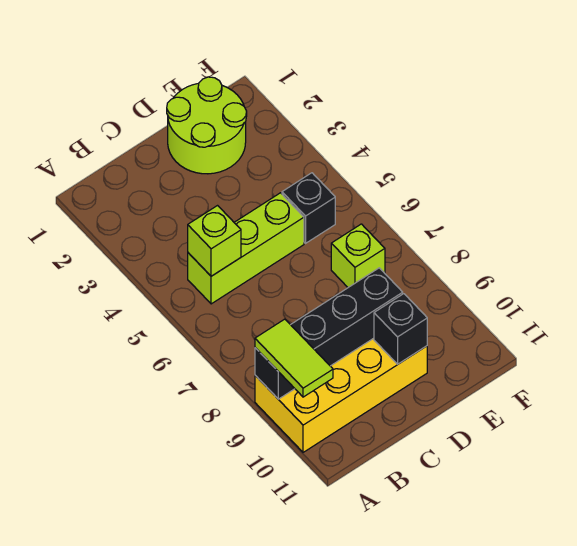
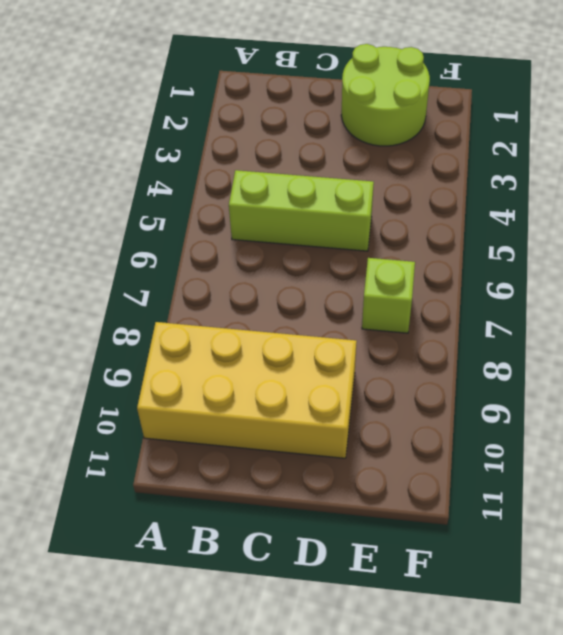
none -> black 1x1 brick [282,173,335,243]
none -> black 1x4 brick [255,268,403,399]

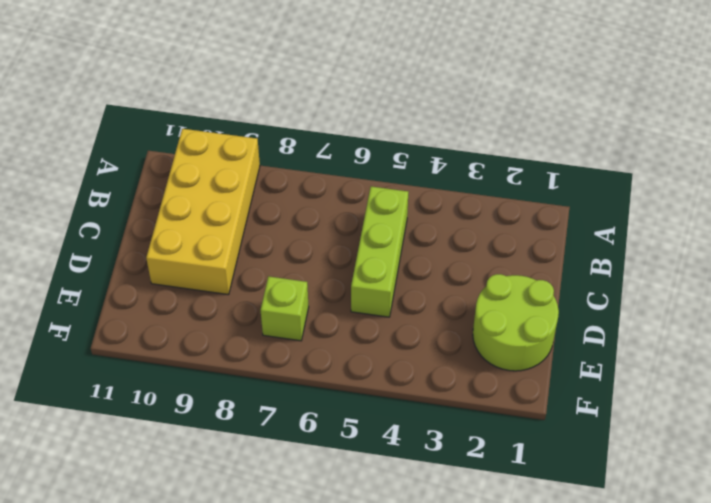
none -> black 1x1 brick [282,173,335,243]
none -> black 1x4 brick [255,268,403,399]

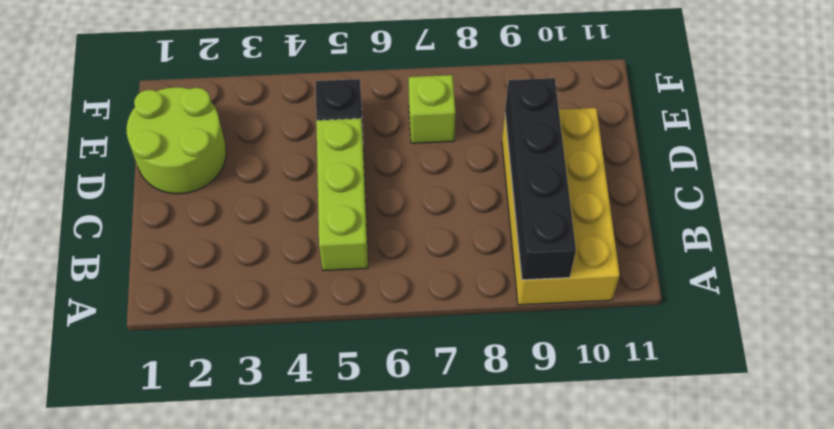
none -> lime 1x1 brick [188,206,241,276]
none -> black 1x1 brick [374,294,427,364]

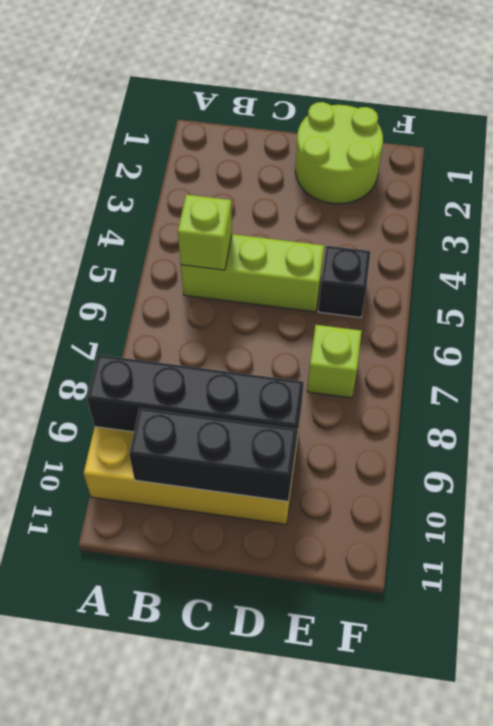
black 1x3 brick [129,408,297,501] -> black 1x1 brick [374,294,427,364]
none -> lime 1x2 tile [255,319,333,397]

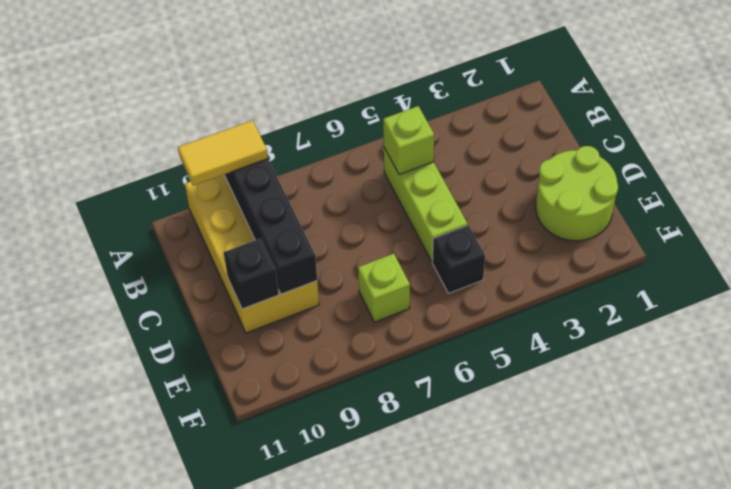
yellow 1x2 tile [178,120,268,186] -> lime 1x2 tile [255,319,333,397]

